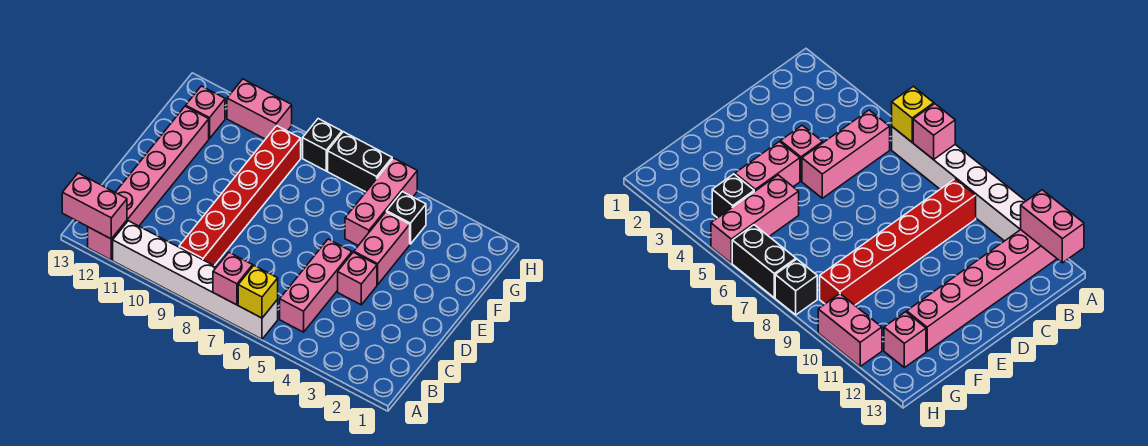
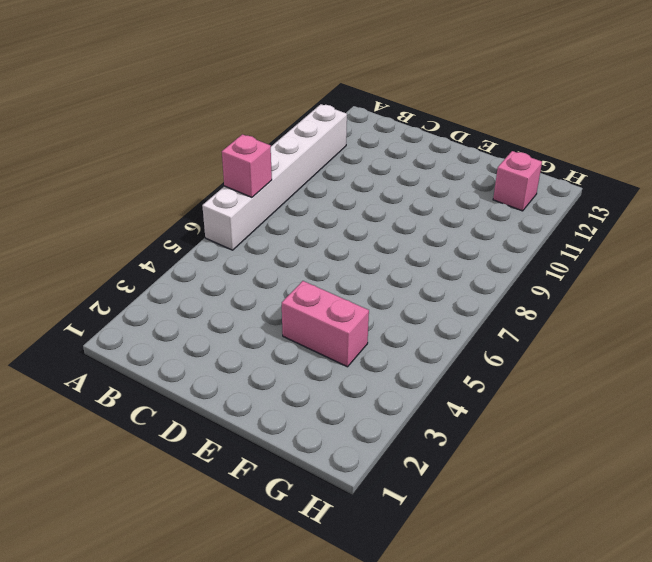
none -> pink 1x6 brick [88,106,209,260]
none -> pink 1x3 brick [280,239,352,332]
none -> red 1x6 brick [179,126,301,266]

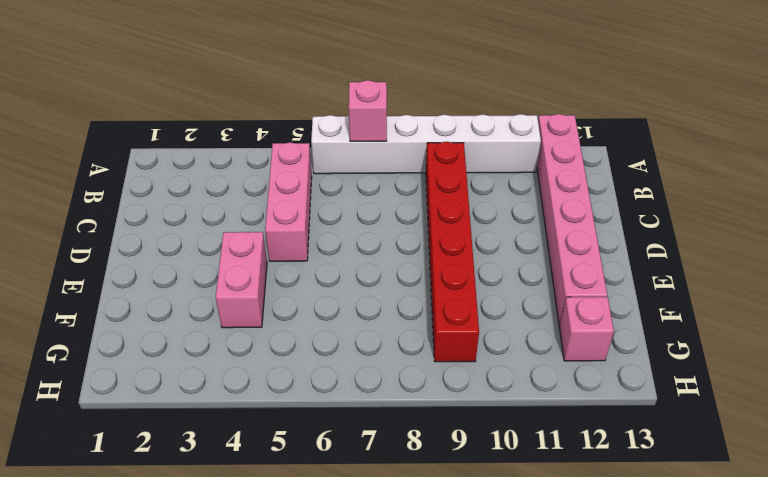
none -> pink 1x1 brick [338,252,377,305]
none -> pink 1x3 brick [345,158,417,246]
none -> black 1x1 brick [387,192,426,244]

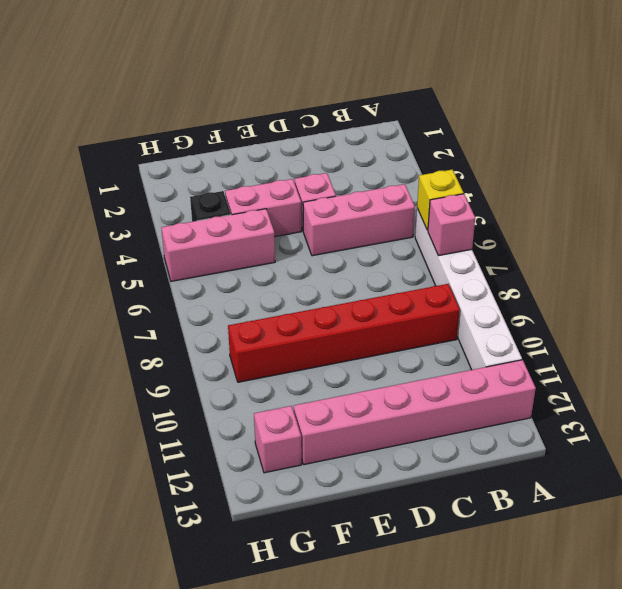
none -> black 1x2 brick [328,132,392,192]
none -> black 1x1 brick [303,119,342,171]
none -> pink 1x2 brick [227,79,292,139]

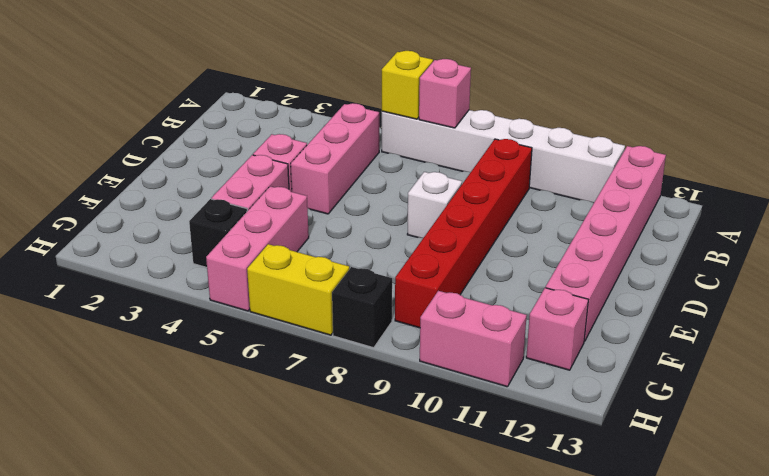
white 1x1 brick [407,172,462,238] -> none
yellow 1x2 brick [247,244,349,335] -> black 1x2 brick [328,132,392,192]
none -> pink 1x2 brick [62,173,127,239]

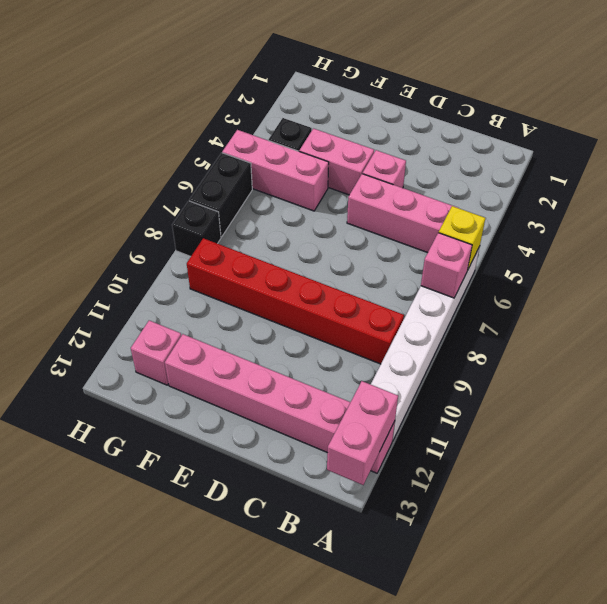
none -> pink 1x2 brick [227,79,292,139]

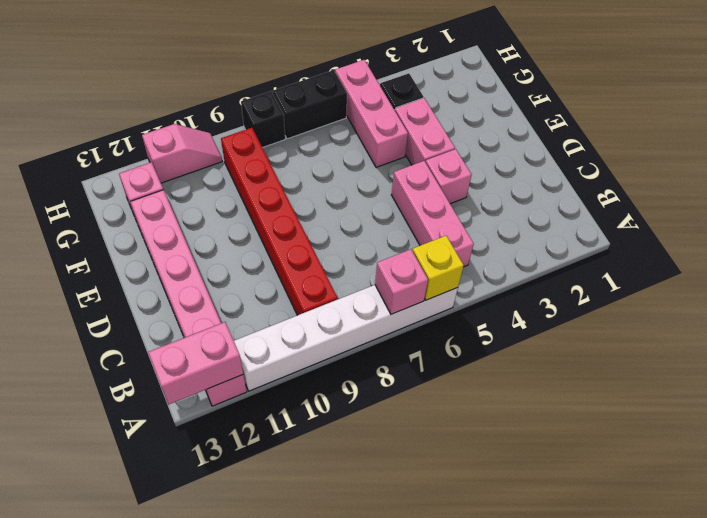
pink 1x2 slope [142,124,222,183] -> pink 1x2 brick [227,79,292,139]

